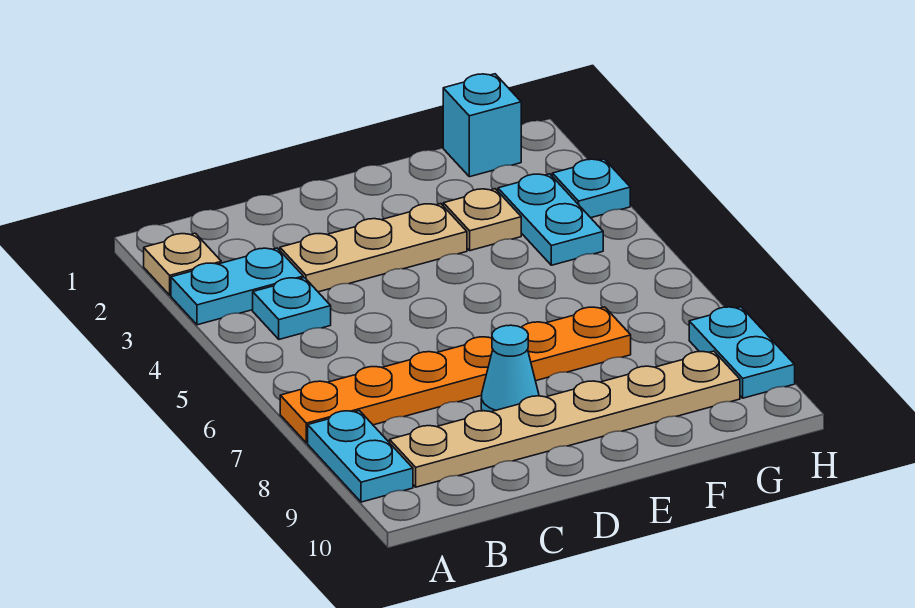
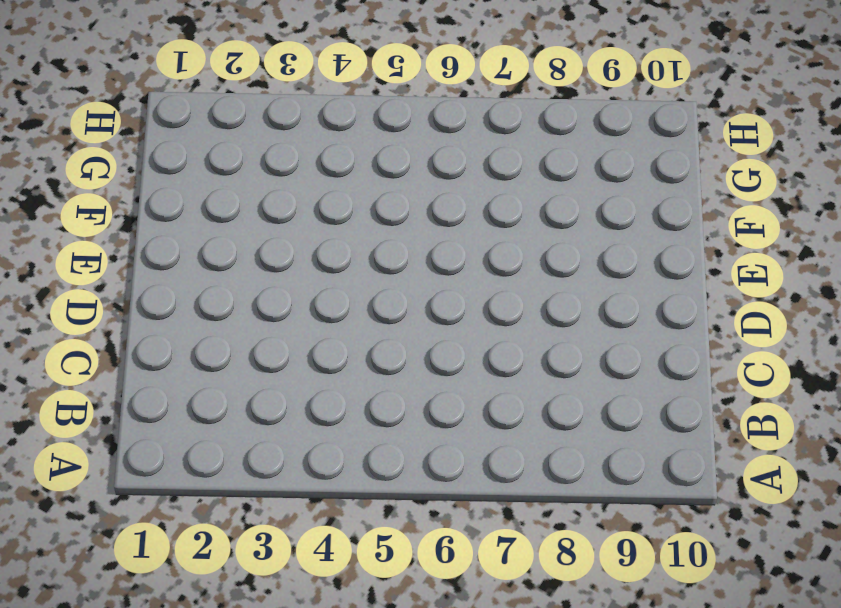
none -> tan 1x1 plate [144,233,221,295]
none -> cyan 1x2 plate [171,248,303,325]
none -> orange 1x6 plate [280,307,631,443]

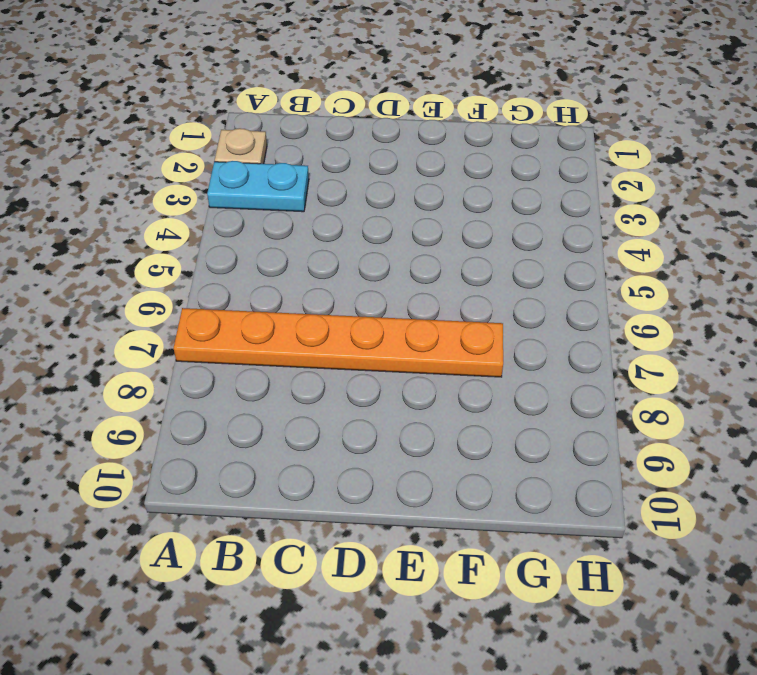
none -> cyan 1x2 plate [308,411,413,502]
none -> cyan 1x1 plate [253,278,331,339]
none -> tan 1x6 plate [390,351,740,487]

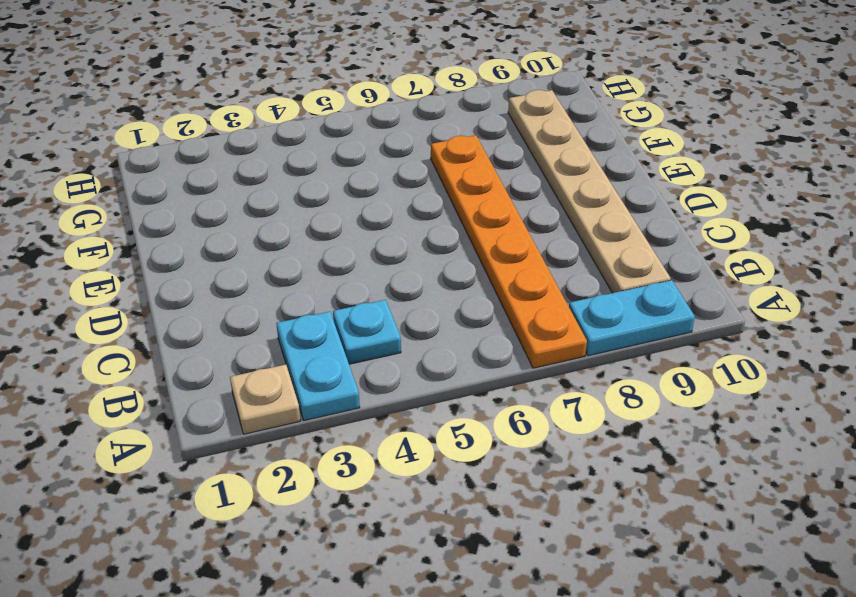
none -> tan 1x3 plate [280,204,467,292]
none -> cyan 1x1 cone [481,325,539,412]
none -> tan 1x1 plate [443,189,521,251]

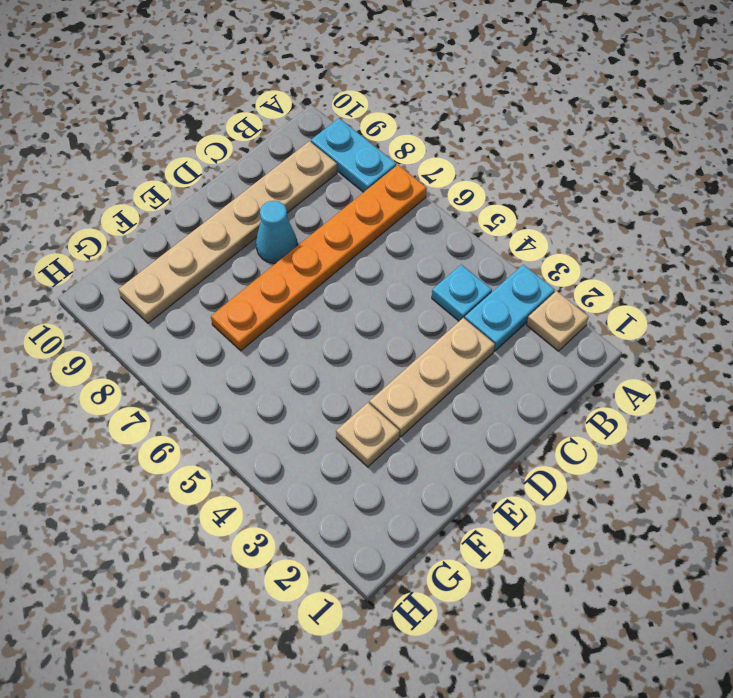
none -> cyan 1x1 brick [443,74,521,177]
none -> cyan 1x2 plate [498,174,603,265]
none -> cyan 1x1 plate [552,159,630,218]

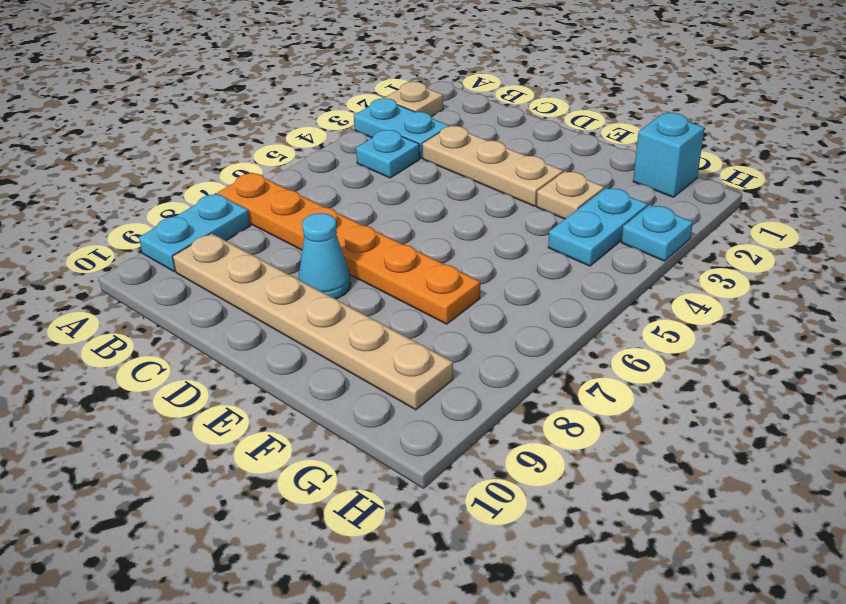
none -> cyan 1x2 plate [689,307,795,398]

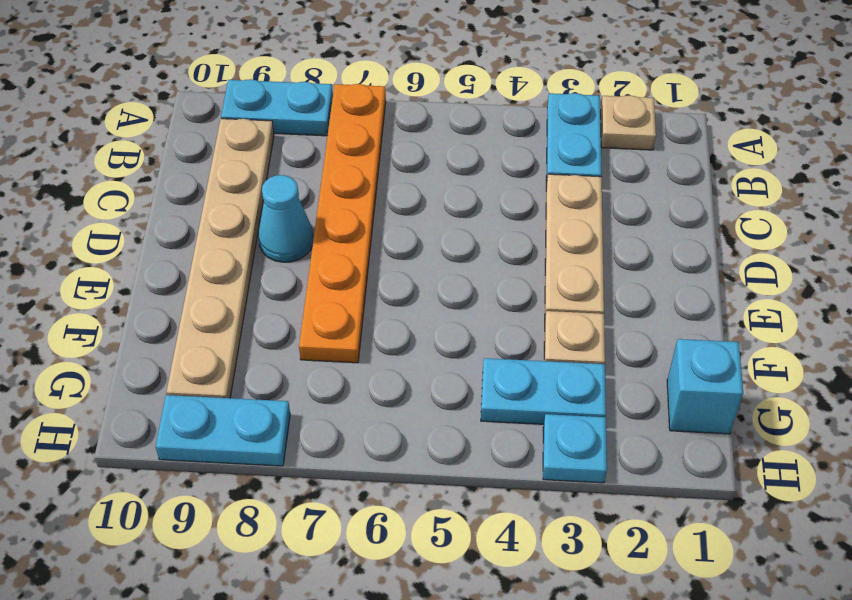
none -> cyan 1x1 plate [253,278,331,339]

